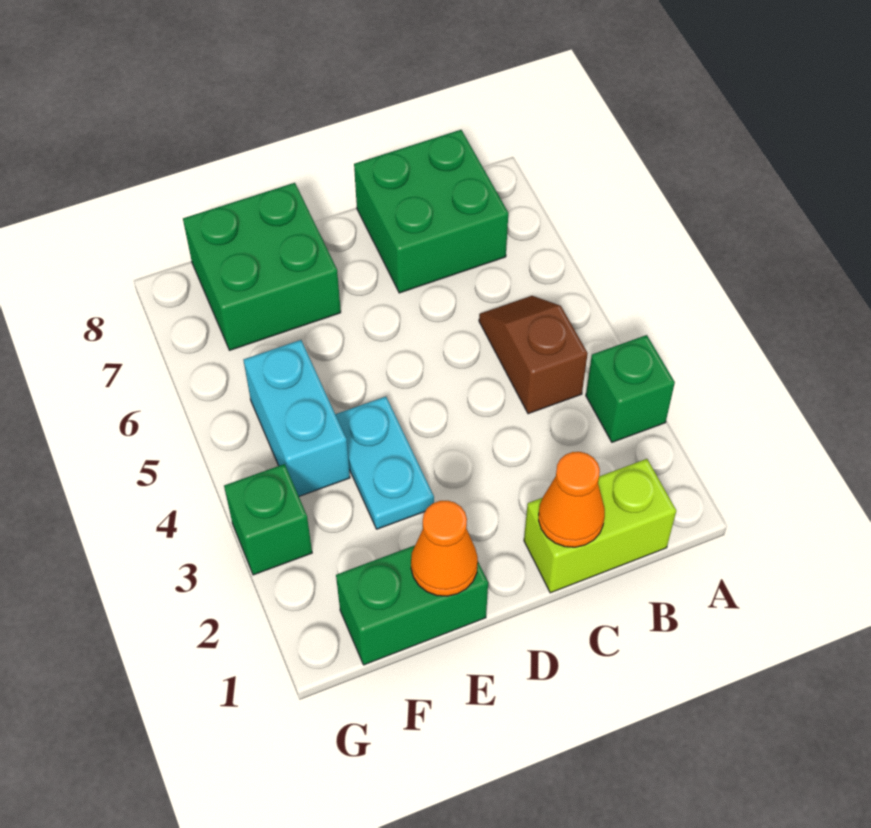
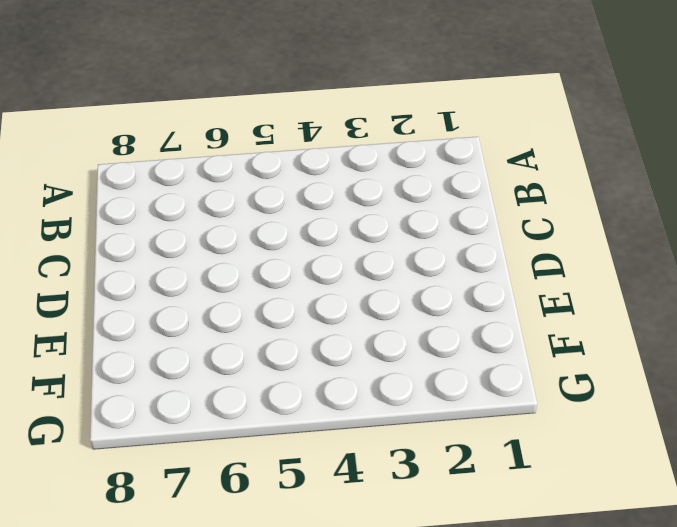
none -> green 1x1 brick [586,335,675,442]
none -> lime 1x2 brick [524,459,676,593]

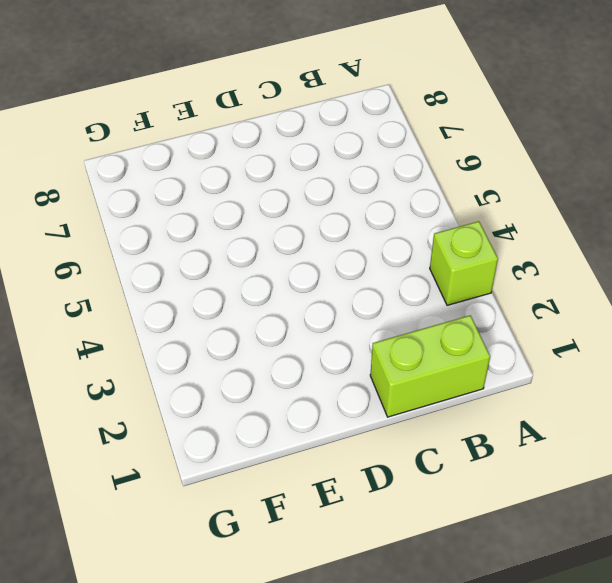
lime 1x1 brick [430,221,498,305] -> green 1x1 brick [586,335,675,442]
none -> brown 1x2 slope [479,296,588,414]
none -> green 2x2 brick [354,130,508,293]

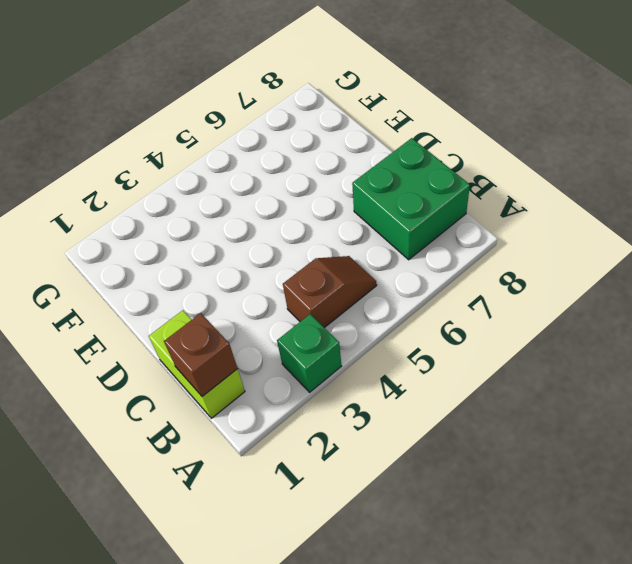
brown 1x1 brick [164,313,238,396] -> none
none -> green 1x2 brick [336,545,488,665]
none -> cyan 1x2 plate [335,397,434,529]

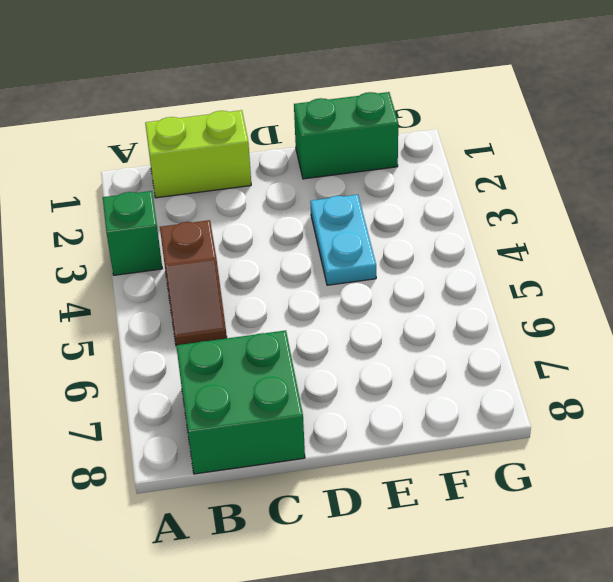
none -> green 2x2 brick [183,183,341,350]
none -> cyan 1x2 brick [244,340,350,496]

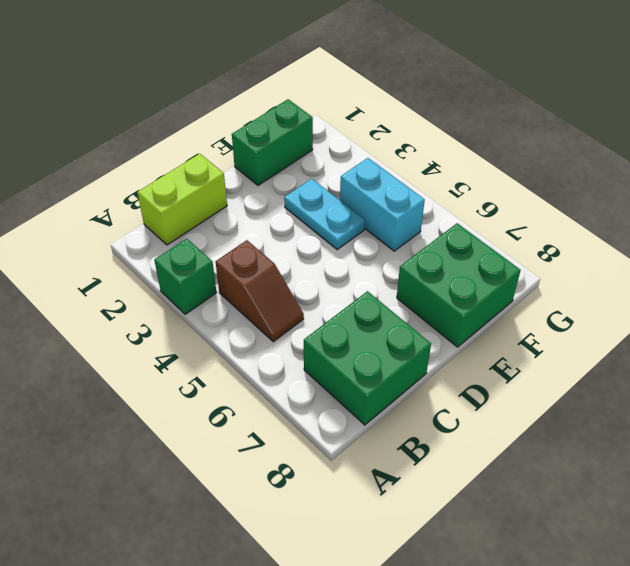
none -> green 1x1 brick [224,464,312,575]
none -> orange 1x1 cone [539,452,605,547]

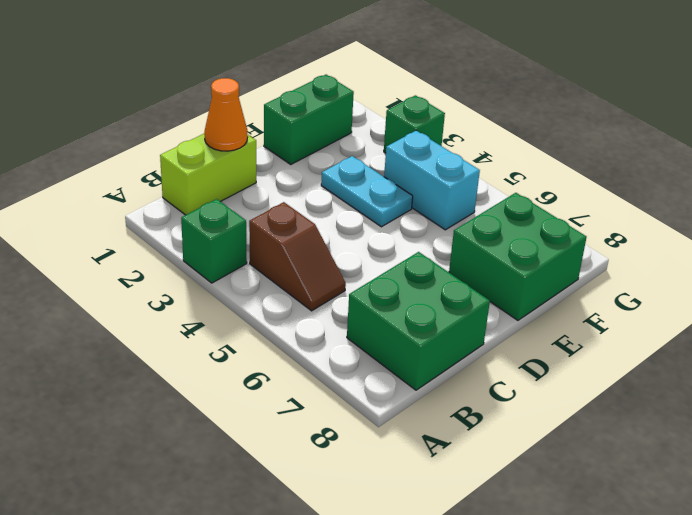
none -> orange 1x1 cone [411,501,478,596]

